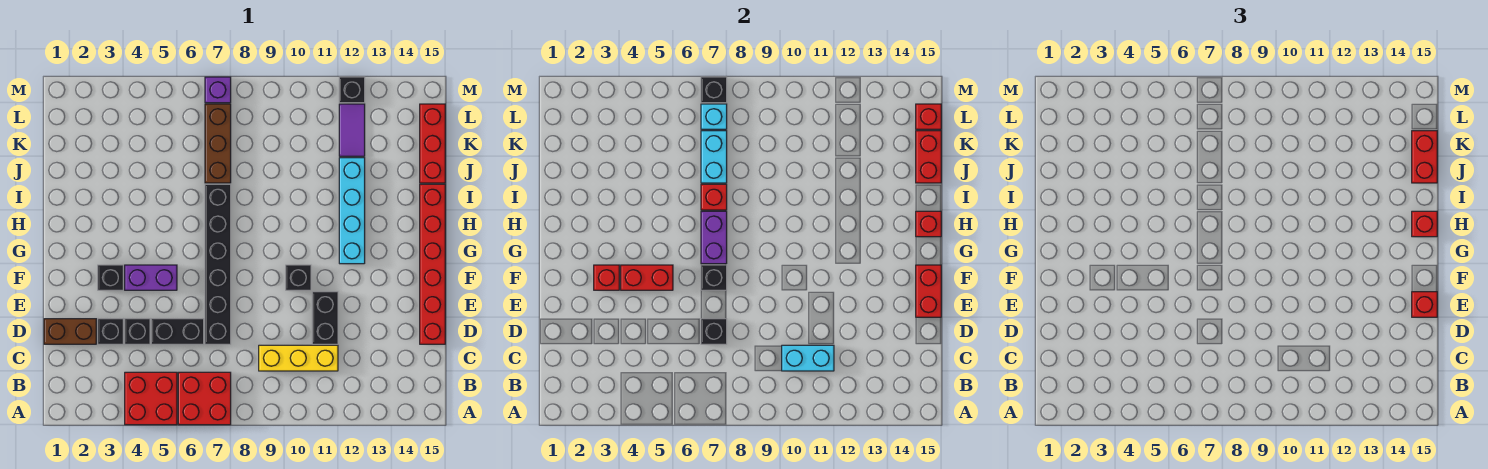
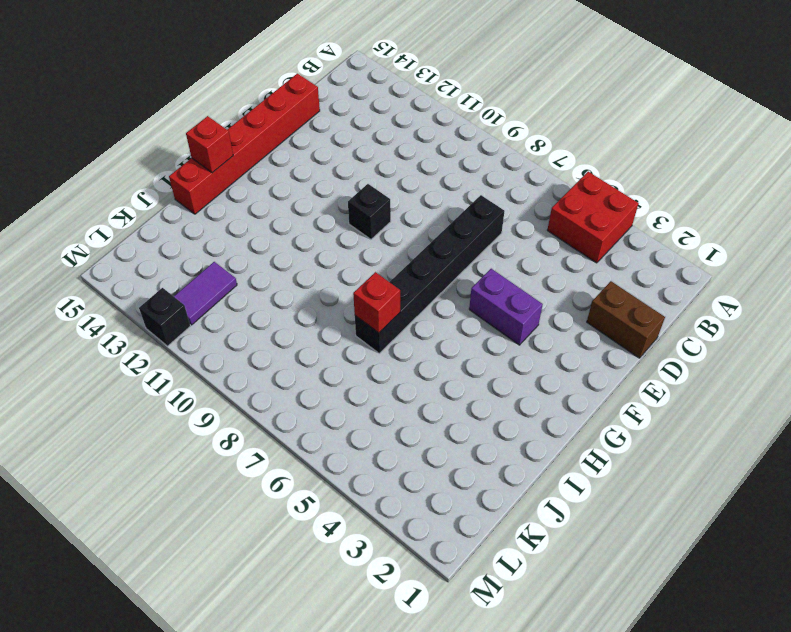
none -> red 2x2 brick [178,372,231,425]
none -> yellow 1x3 brick [259,345,338,371]
none -> black 1x1 brick [98,319,123,344]
none -> black 1x1 brick [125,319,150,344]

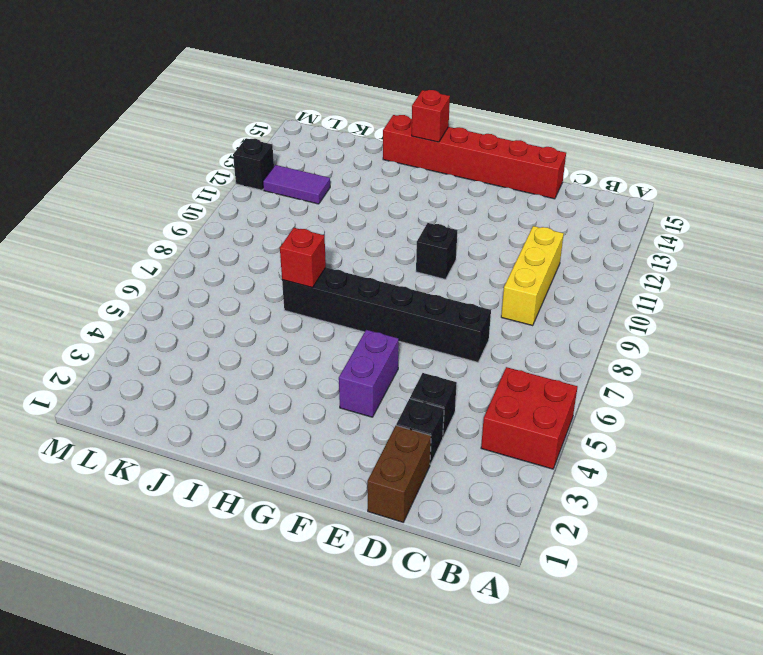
none -> red 2x2 brick [178,372,231,425]
none -> black 1x2 brick [151,319,204,344]
none -> black 1x2 brick [312,292,338,344]
none -> black 1x1 brick [98,265,123,290]

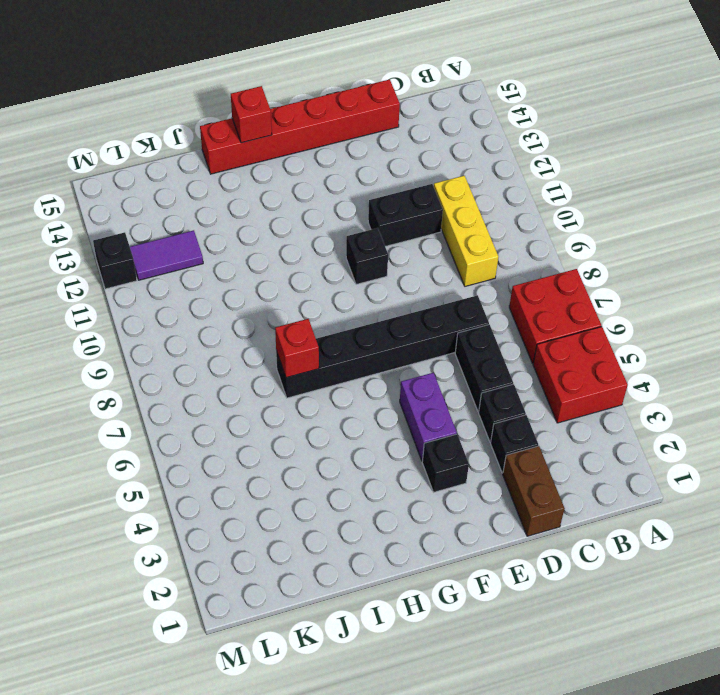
none -> cyan 1x4 brick [339,158,365,264]
none -> brown 1x3 brick [205,104,231,183]
none -> red 1x3 brick [420,104,445,183]
none -> purple 1x1 brick [205,77,231,103]

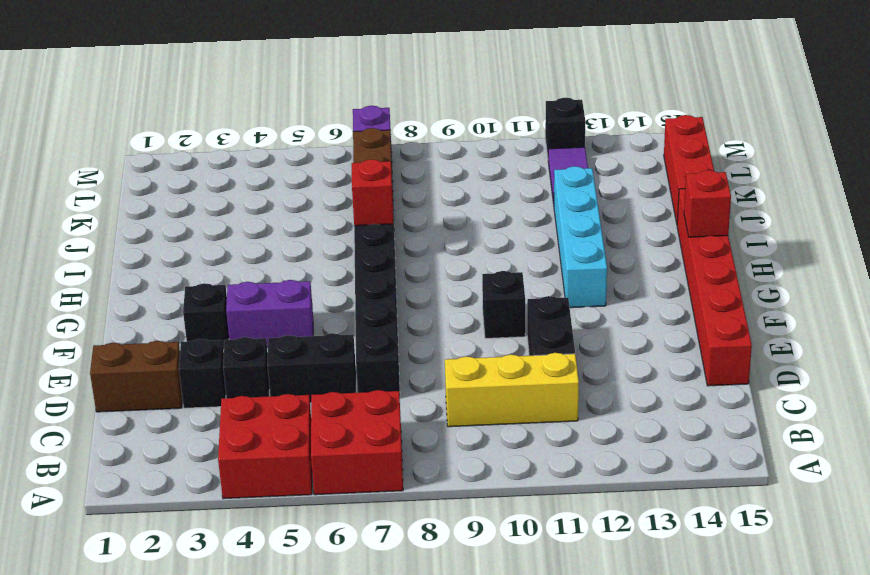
none -> cyan 1x2 brick [782,345,834,371]
none -> black 1x1 brick [701,319,727,344]
none -> red 1x2 brick [916,265,941,317]
none -> red 1x1 brick [594,265,619,290]

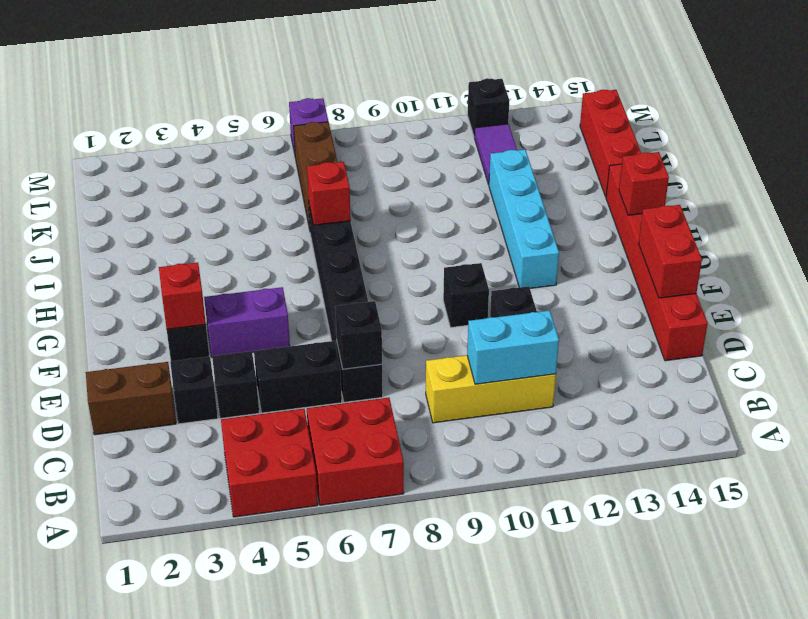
none -> red 1x2 brick [621,265,673,290]
none -> black 1x1 brick [701,265,727,290]
none -> purple 1x2 brick [701,211,727,264]
none -> cyan 1x2 brick [701,131,727,183]

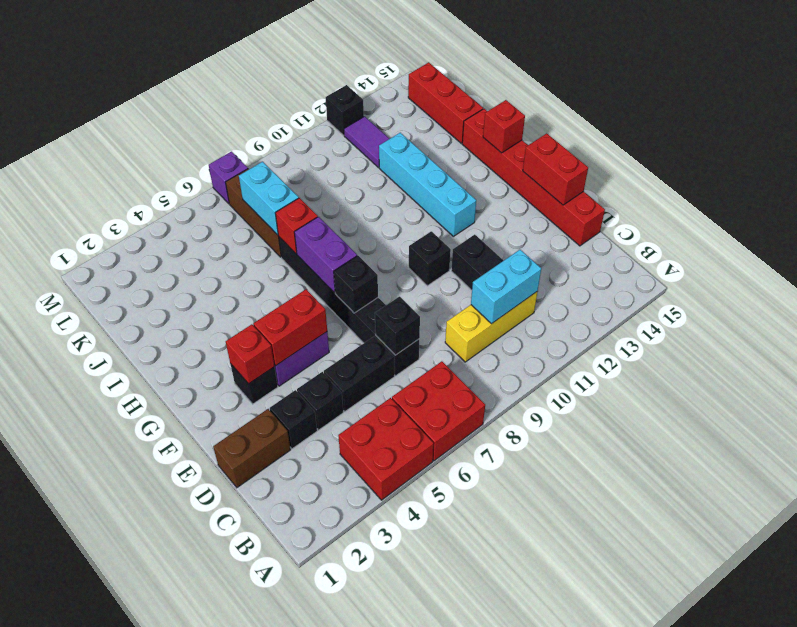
none -> red 1x2 brick [916,131,941,183]
none -> cyan 1x1 brick [701,104,727,129]
none -> red 1x1 brick [916,104,941,129]
none -> black 1x1 brick [701,77,727,103]

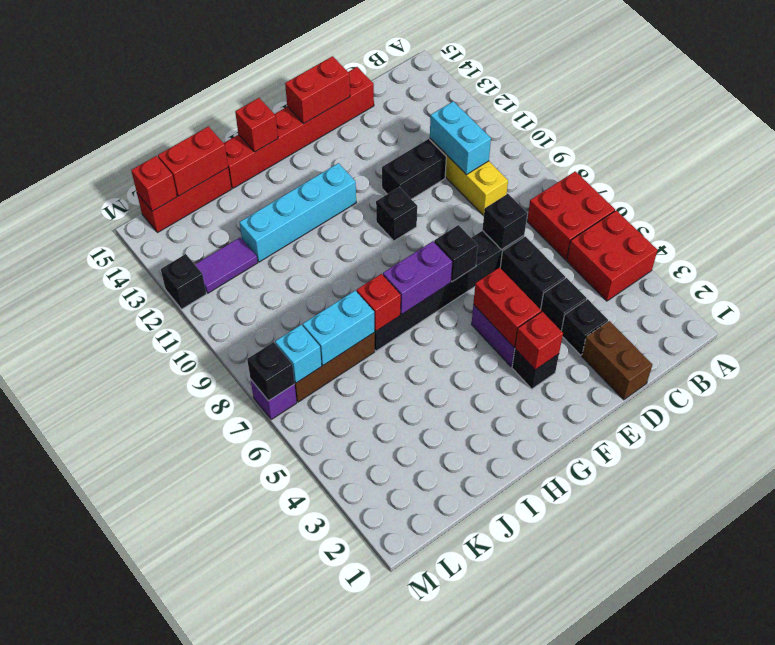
none -> red 1x1 brick [1412,292,1437,317]
none -> red 1x1 brick [1412,211,1437,237]
none -> red 1x2 brick [1412,131,1437,183]

